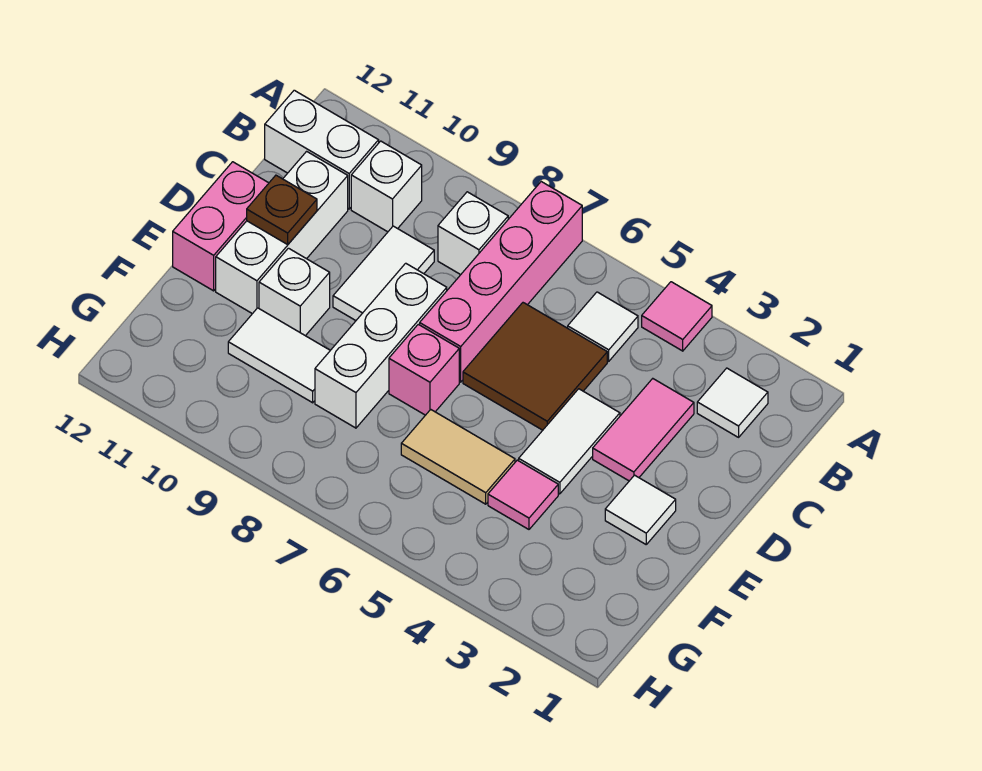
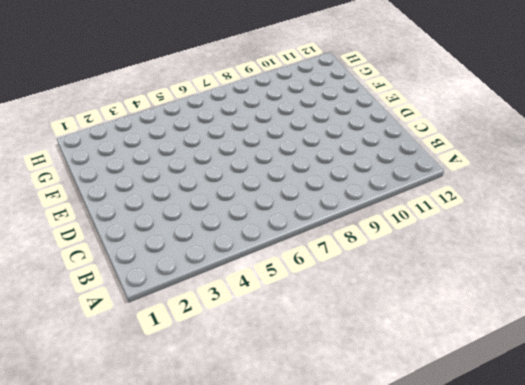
none -> pink 1x1 tile [642,282,712,351]
none -> pink 1x4 brick [420,182,582,382]
none -> white 1x1 tile [697,368,768,437]

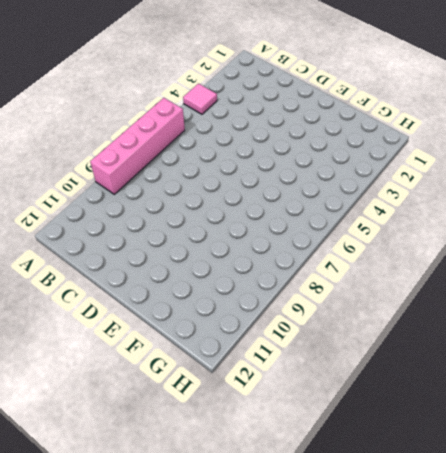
pink 1x4 brick [90,98,185,194] -> pink 1x4 brick turned to [420,182,582,382]
none -> white 1x1 tile [697,368,768,437]
none -> white 1x1 tile [568,292,638,361]
none -> white 1x1 brick [438,192,508,275]

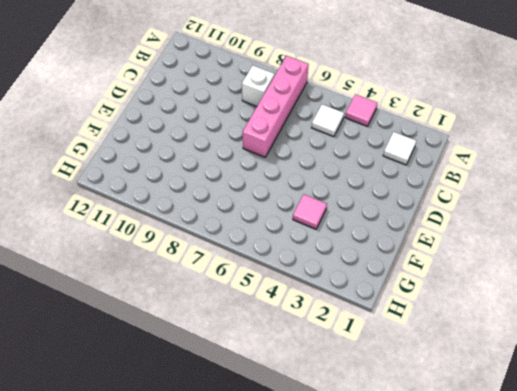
none -> white 1x1 brick [351,141,422,232]
none -> white 1x2 brick [265,90,379,209]
none -> pink 1x2 tile [593,379,694,481]

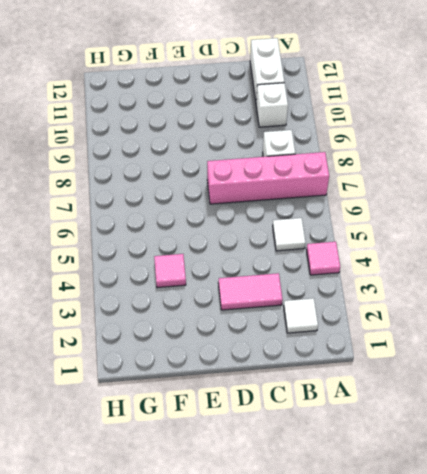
none -> brown 2x2 tile [463,303,607,430]
none -> white 1x2 tile [333,226,434,320]
none -> white 1x3 brick [216,151,348,314]

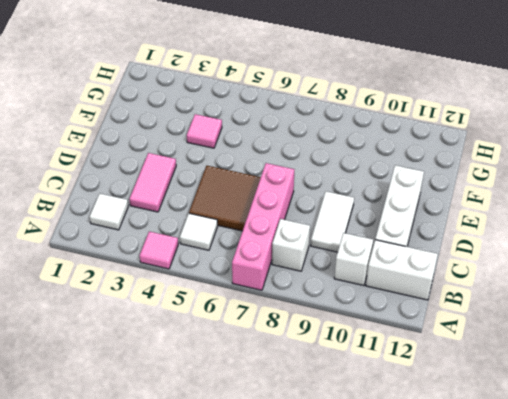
none -> white 1x2 tile [519,389,620,494]
none -> white 1x3 brick [315,263,447,428]
none -> pink 1x2 brick [173,162,269,291]

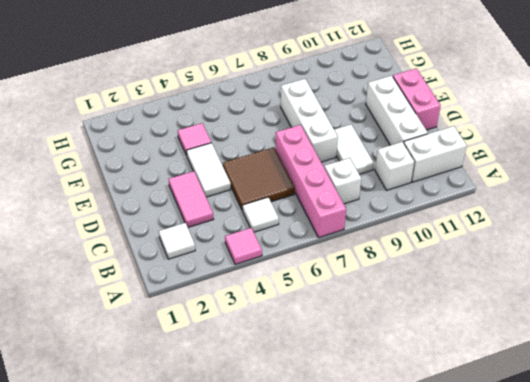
none -> white 1x1 tile [605,475,676,544]
none -> pink 1x1 brick [389,324,459,415]
none -> white 1x1 brick [259,248,330,336]

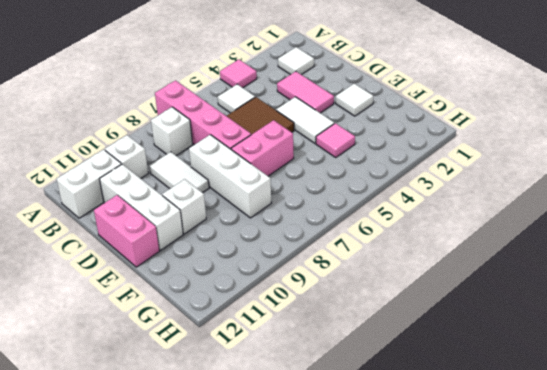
pink 1x2 brick [231,120,294,176] -> pink 1x1 brick [389,324,459,415]
none -> tan 1x2 tile [401,410,515,504]
none -> white 1x2 tile [228,308,330,403]
none -> brown 1x1 plate [247,175,317,244]

